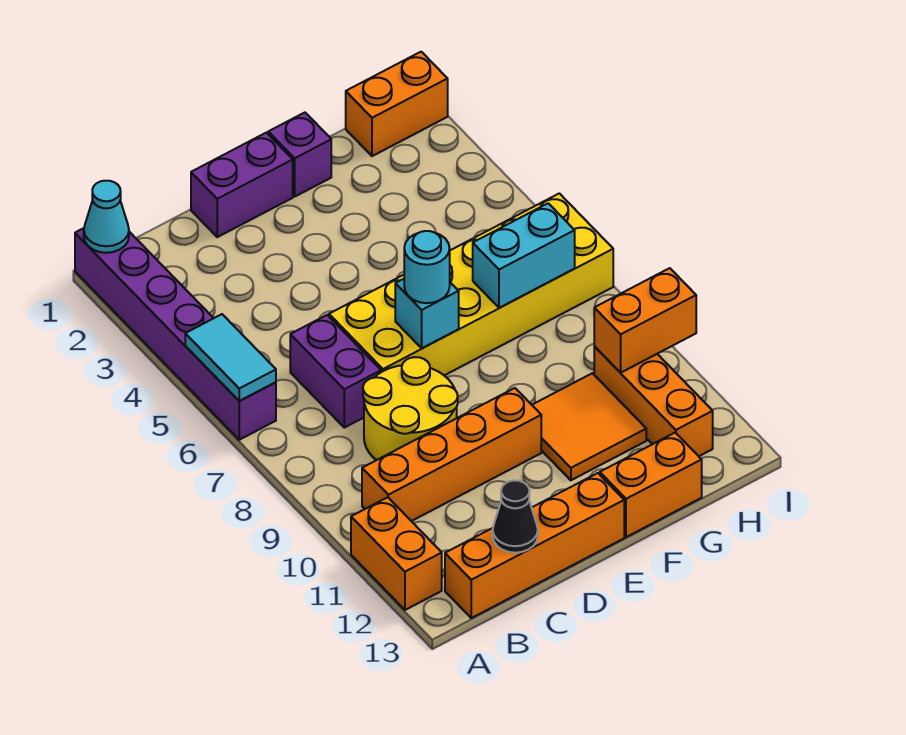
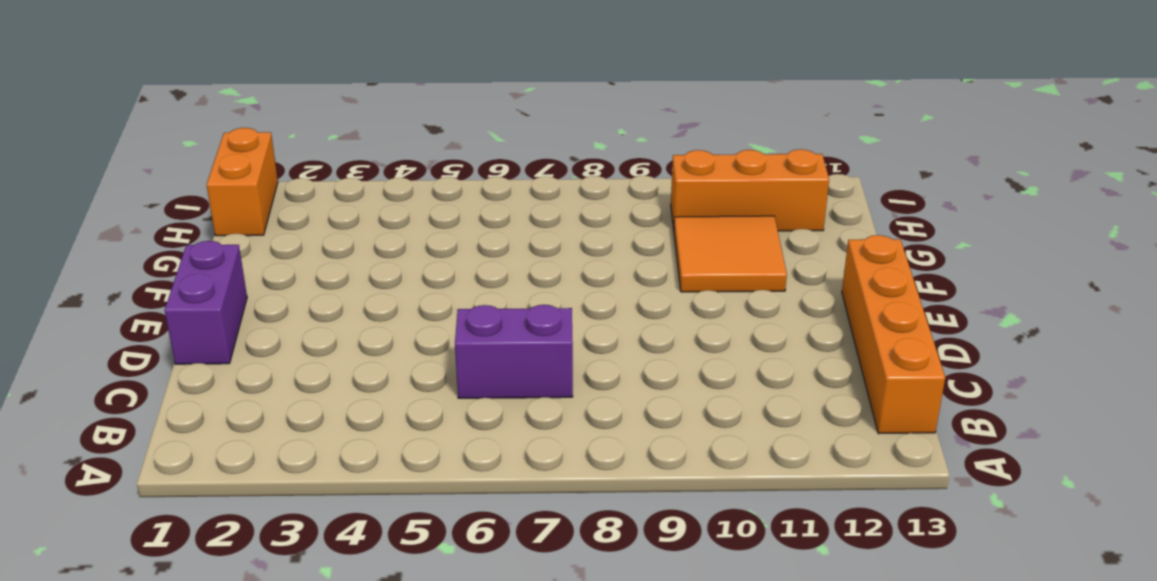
none -> purple 1x6 brick [75,228,276,440]
none -> orange 1x2 brick [351,497,442,610]
none -> orange 1x4 brick [362,388,541,521]

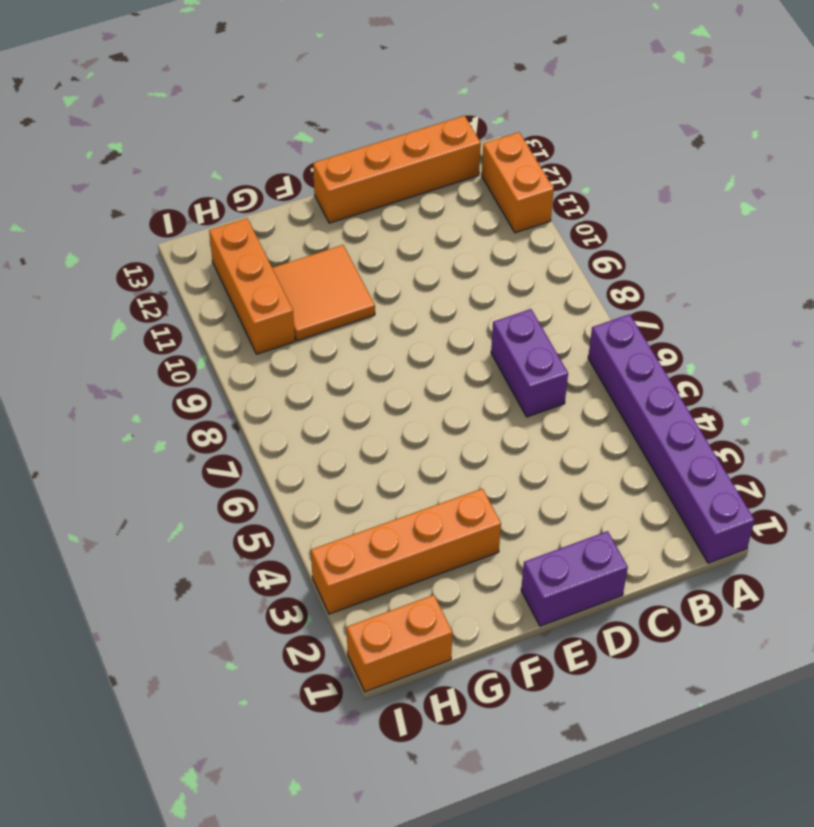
orange 1x4 brick [311,489,501,614] -> orange 1x4 brick moved to [362,388,541,521]
none -> yellow 2x2 round brick [363,357,458,460]
none -> yellow 2x6 brick [329,193,613,375]
none -> purple 1x1 brick [268,113,331,196]

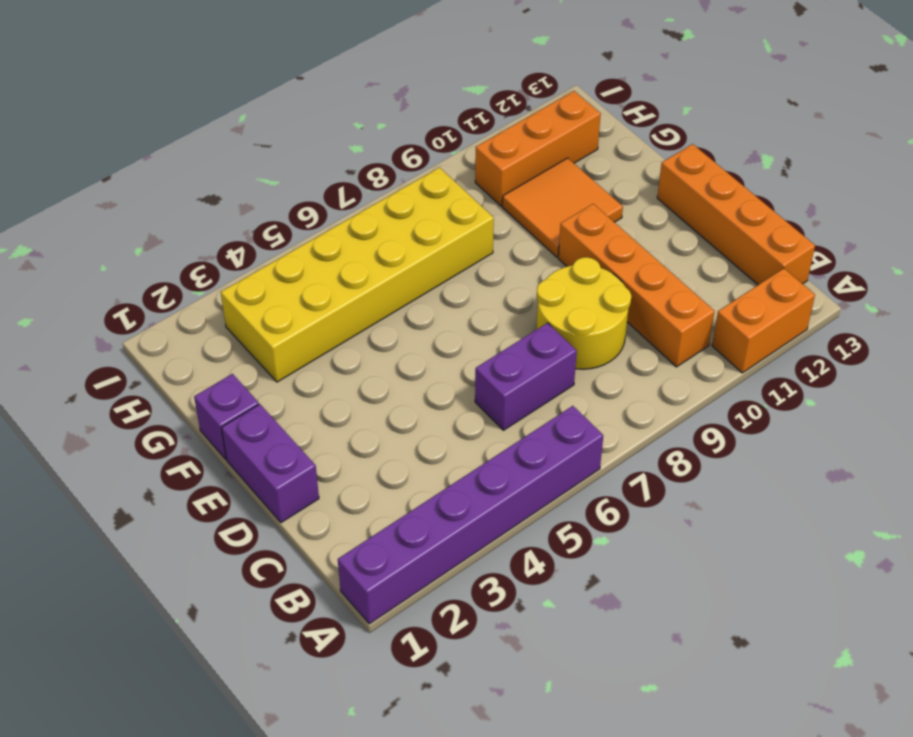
yellow 2x6 brick [221,167,494,382] -> yellow 2x6 brick turned to [329,193,613,375]
none -> orange 1x2 brick [600,433,702,537]
none -> orange 1x2 brick [346,52,448,156]
none -> cyan 1x1 cone [84,181,129,253]

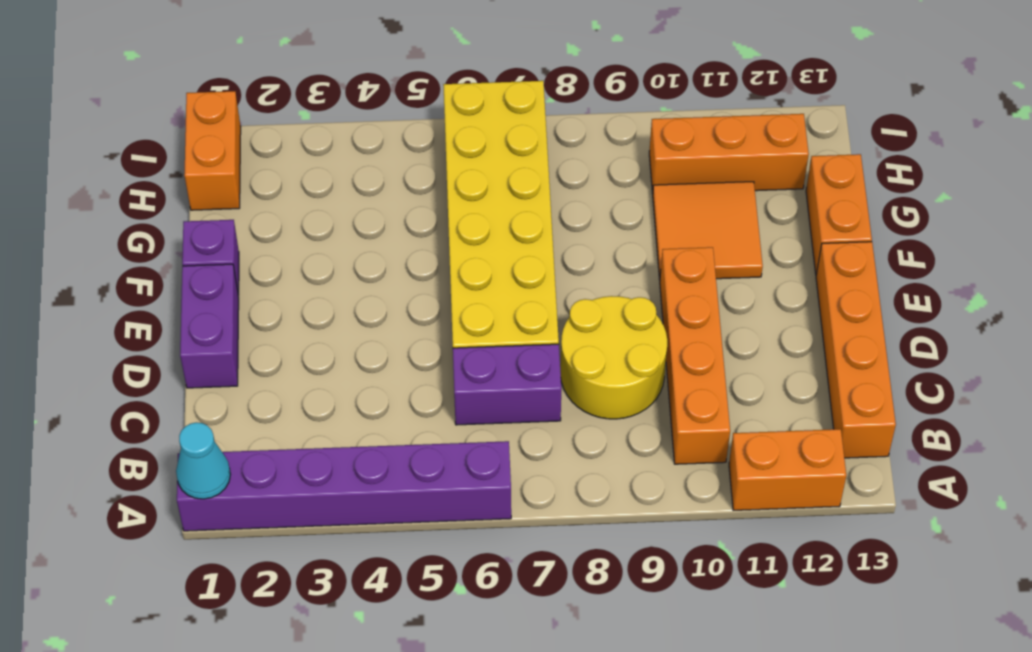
none -> cyan 1x2 tile [185,314,276,401]
none -> black 1x1 cone [493,480,538,553]
none -> cyan 1x1 brick [395,279,459,348]

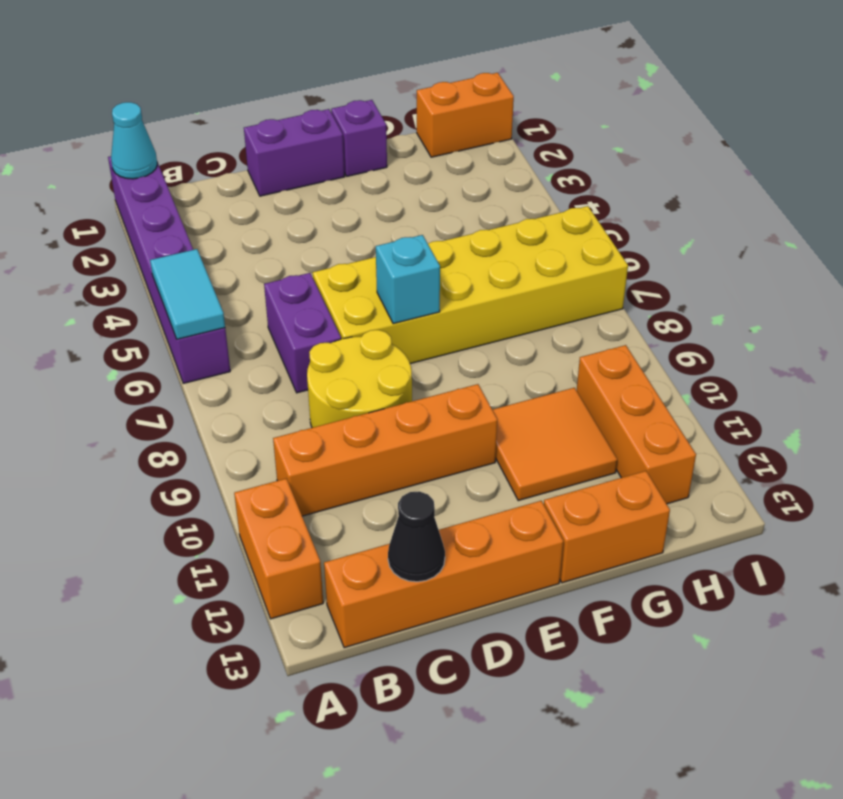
none -> cyan 1x2 brick [473,203,575,308]
none -> orange 1x2 brick [594,268,696,373]
none -> cyan 1x1 round brick [404,231,450,303]

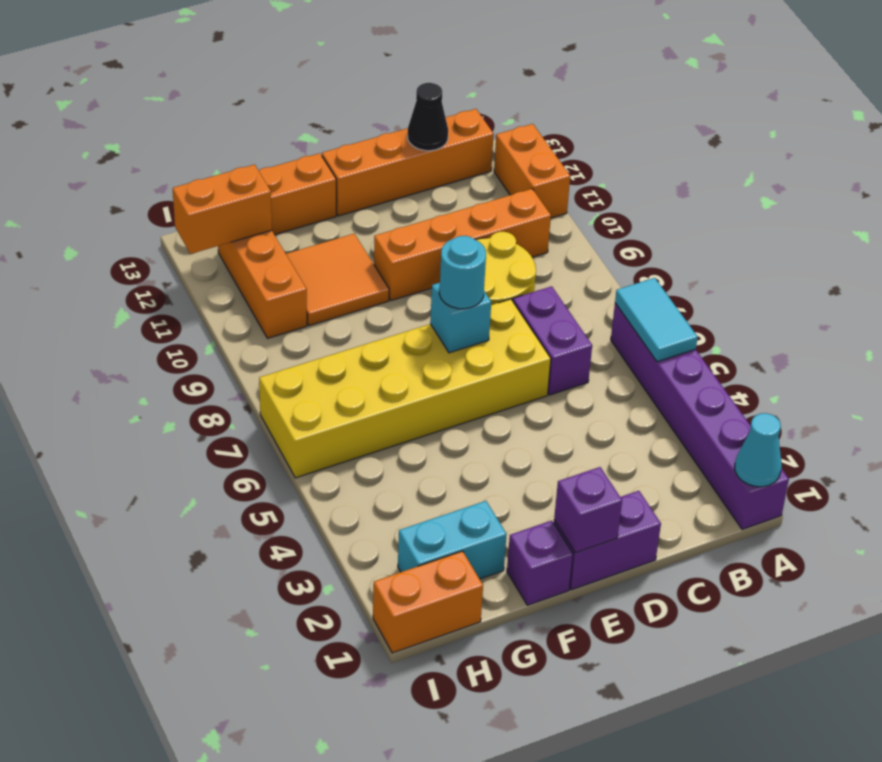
purple 1x1 brick [554,467,622,553] -> none
cyan 1x2 brick [398,501,507,579] -> cyan 1x2 brick moved to [473,203,575,308]
orange 1x2 brick [173,165,272,254] -> orange 1x2 brick moved to [594,268,696,373]

